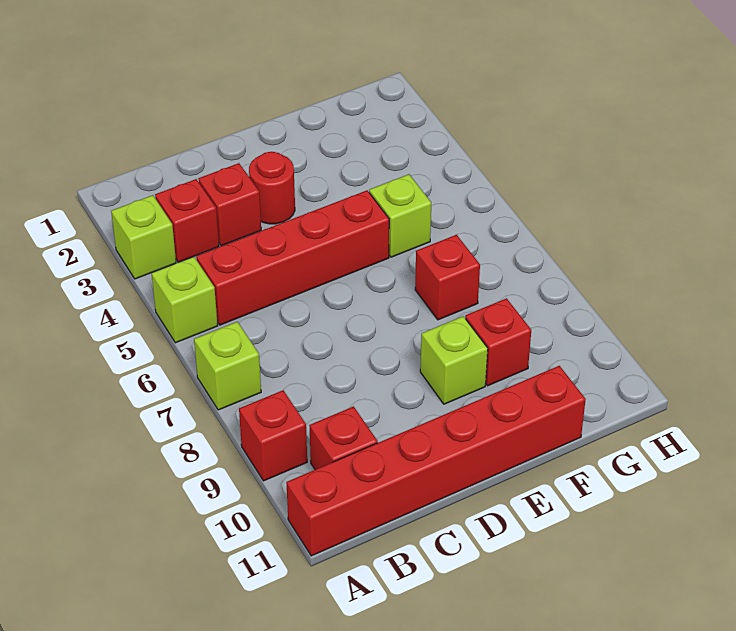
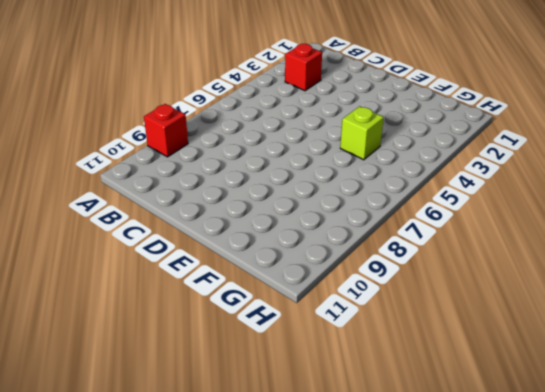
none -> lime 1x1 brick [111,195,176,279]
none -> lime 1x1 brick [152,257,218,343]
none -> lime 1x1 brick [194,322,261,410]

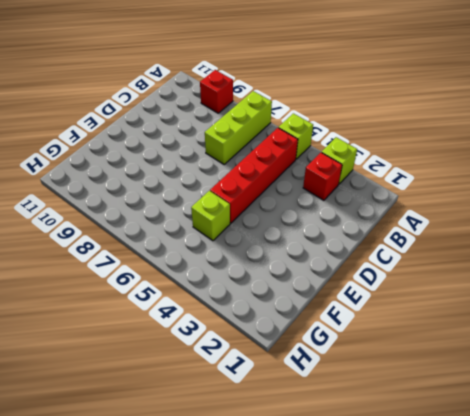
lime 1x3 brick [205,91,272,164] -> lime 1x1 brick [194,322,261,410]
none -> red 1x6 brick [286,366,586,556]
none -> red 1x1 brick [309,407,378,470]
none -> red 1x1 brick [198,163,261,246]

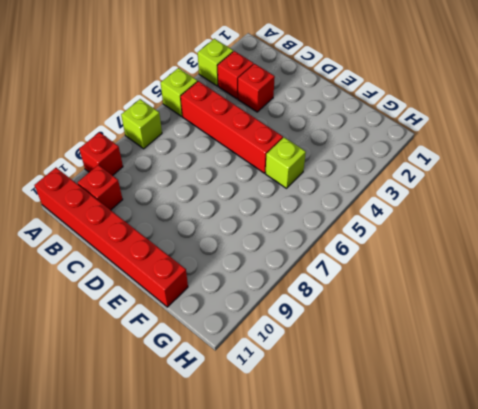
none -> red 1x1 round brick [249,152,295,224]
none -> lime 1x1 brick [420,316,488,404]
none -> red 1x1 brick [415,235,480,320]

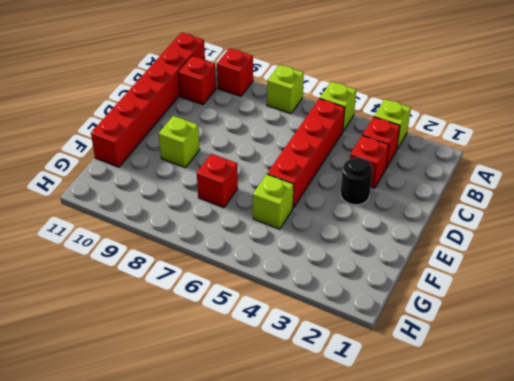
black 1x1 round brick [340,157,373,205] -> red 1x1 round brick [249,152,295,224]
none -> red 1x1 brick [465,298,531,386]

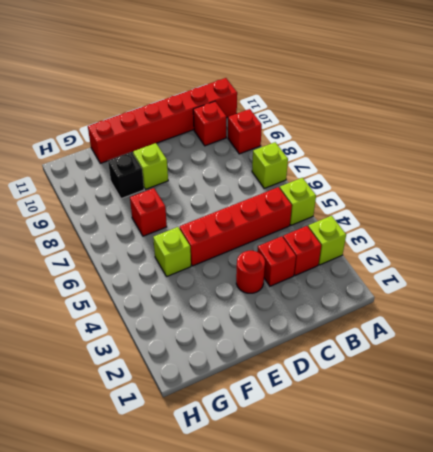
black 1x1 brick [108,152,144,199] -> red 1x1 brick [465,298,531,386]

